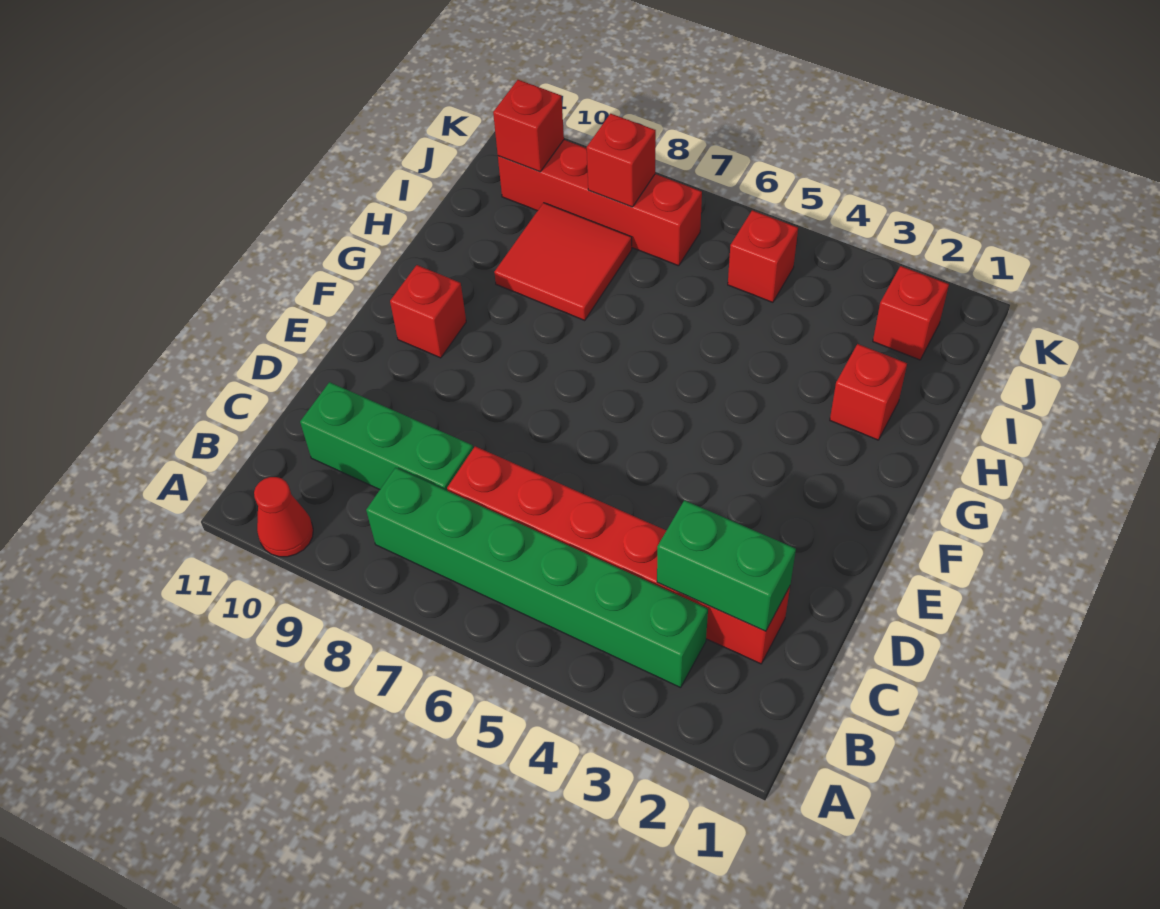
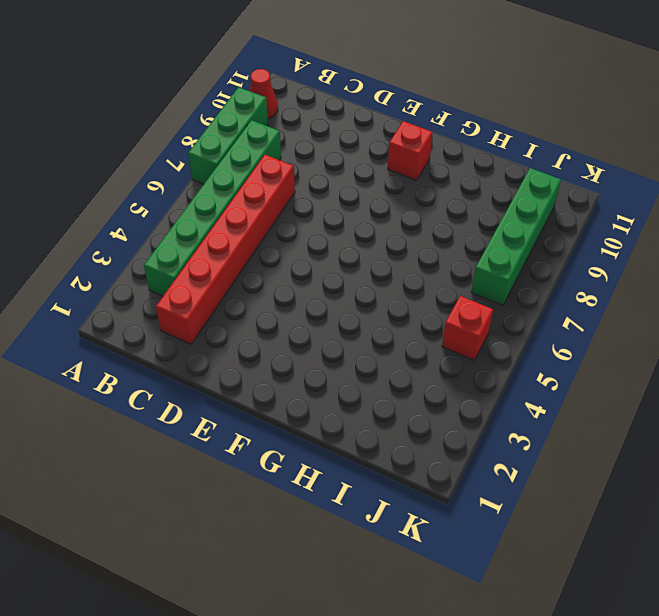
green 1x3 brick [188,87,268,184] -> green 1x3 brick moved to [300,382,473,490]
green 1x4 brick [471,168,561,305] -> red 1x4 brick [498,140,702,266]
none -> red 1x1 brick [830,344,907,440]
none -> red 2x2 tile [494,203,632,320]
none -> red 1x1 brick [873,266,949,360]

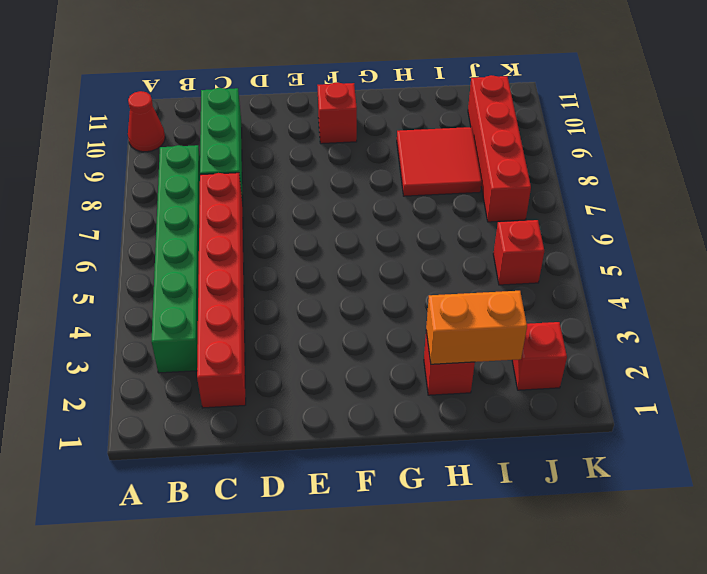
orange 1x2 brick [426,291,527,364] -> none
none -> green 1x2 brick [657,500,796,631]
none -> red 1x1 brick [587,114,656,207]
none -> red 1x1 brick [493,80,564,172]

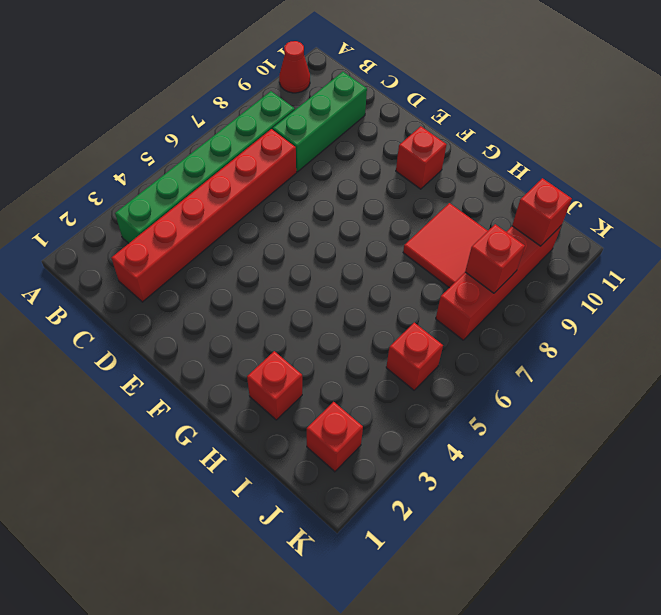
none -> green 1x2 brick [657,500,796,631]

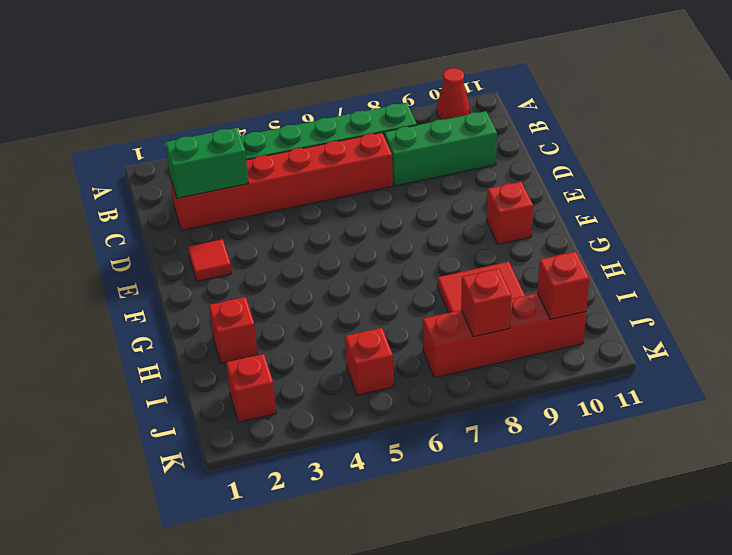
red 1x1 tile [188,239,232,281] -> none

